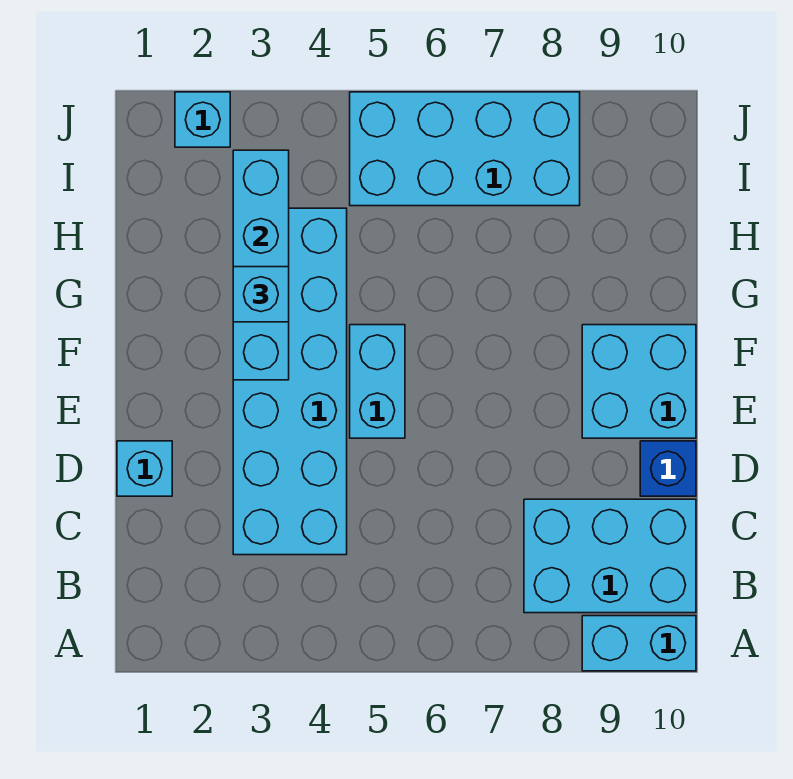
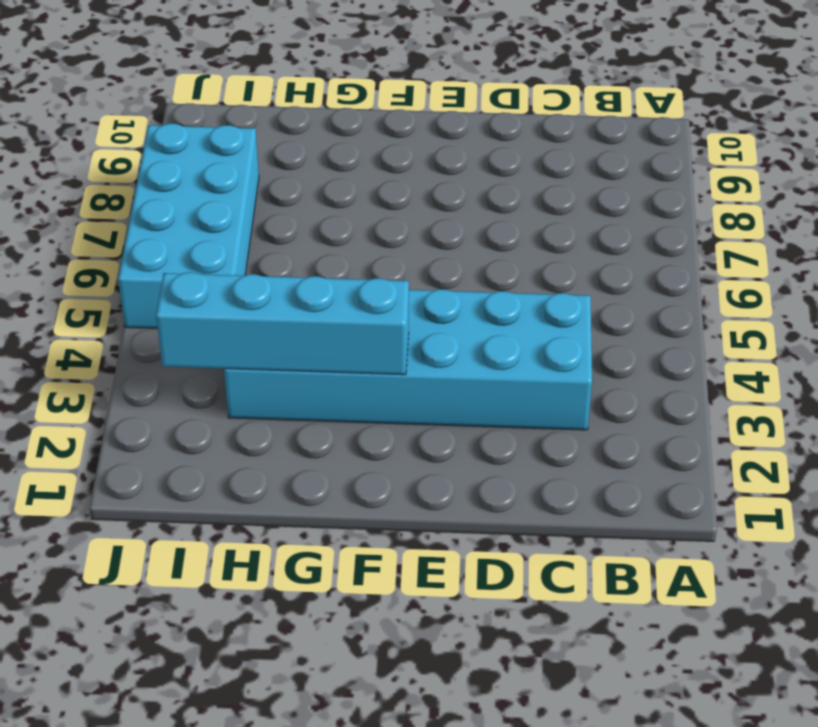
none -> cyan 1x2 brick [582,616,696,671]
none -> cyan 2x3 brick [524,499,696,613]

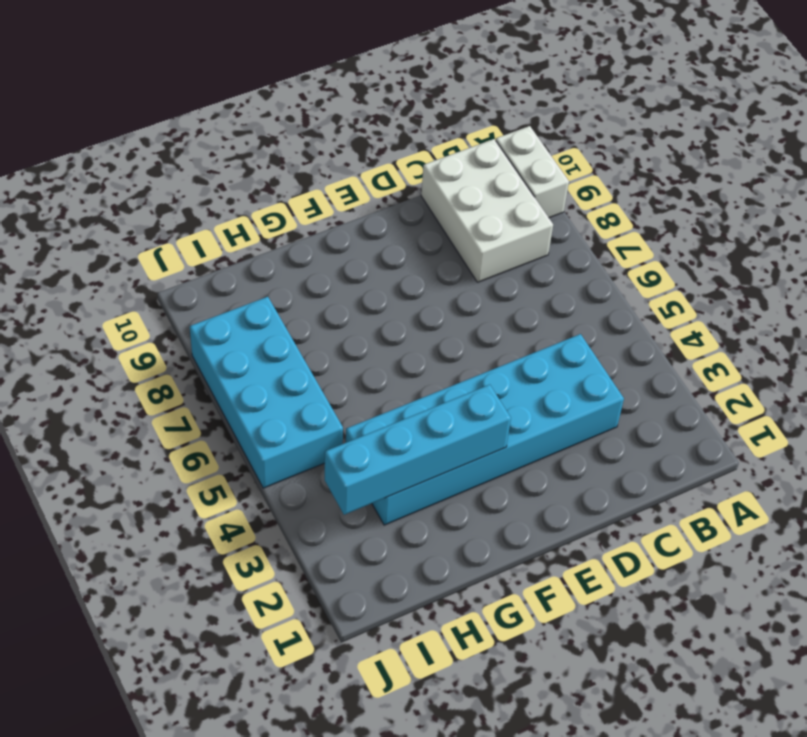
white 1x2 brick [496,126,569,218] -> cyan 1x2 brick [582,616,696,671]
white 2x3 brick [421,139,553,282] -> cyan 2x3 brick [524,499,696,613]
none -> cyan 1x1 brick [117,441,172,496]
none -> blue 1x1 brick [640,441,696,496]

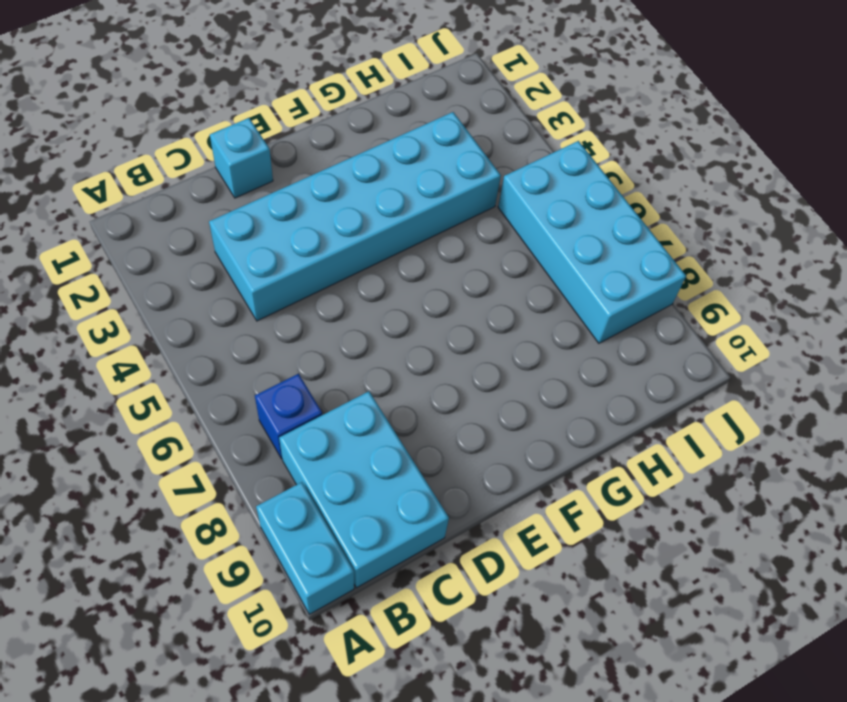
blue 1x1 brick [255,374,322,459] -> blue 1x1 brick moved to [640,441,696,496]
none -> cyan 1x2 brick [350,325,405,438]
none -> cyan 2x2 brick [582,325,696,438]

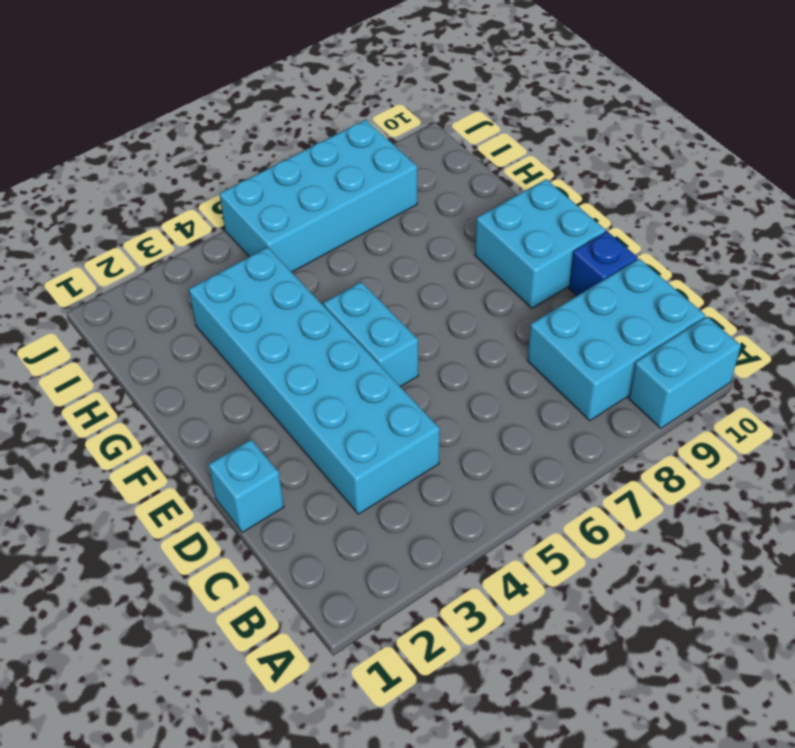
none -> cyan 1x1 brick [175,92,230,147]
none -> cyan 1x4 brick [233,150,289,380]

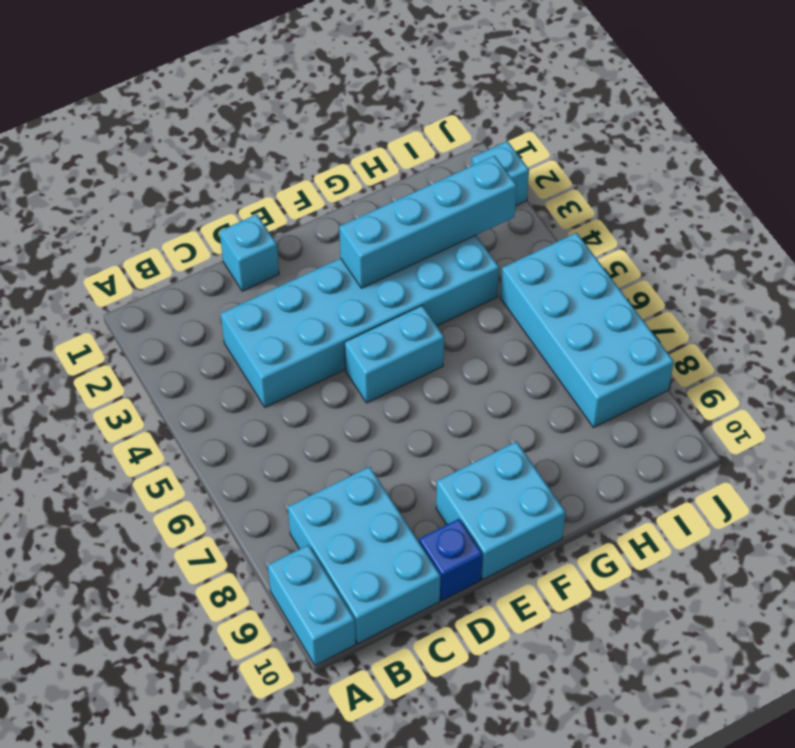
none -> cyan 1x1 brick [233,267,289,322]

